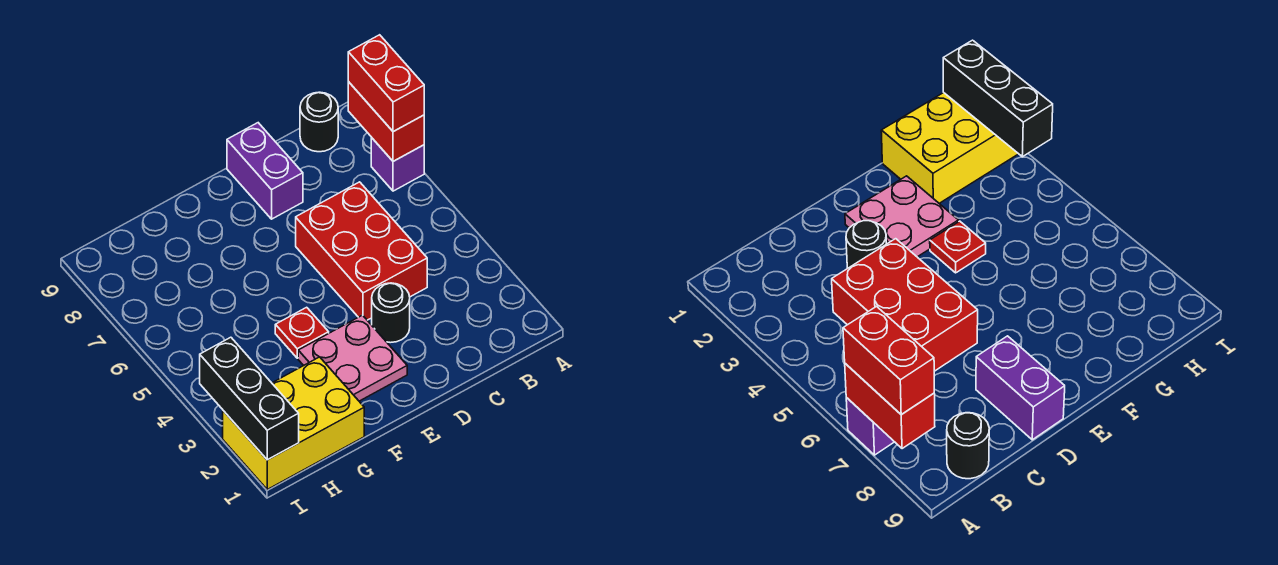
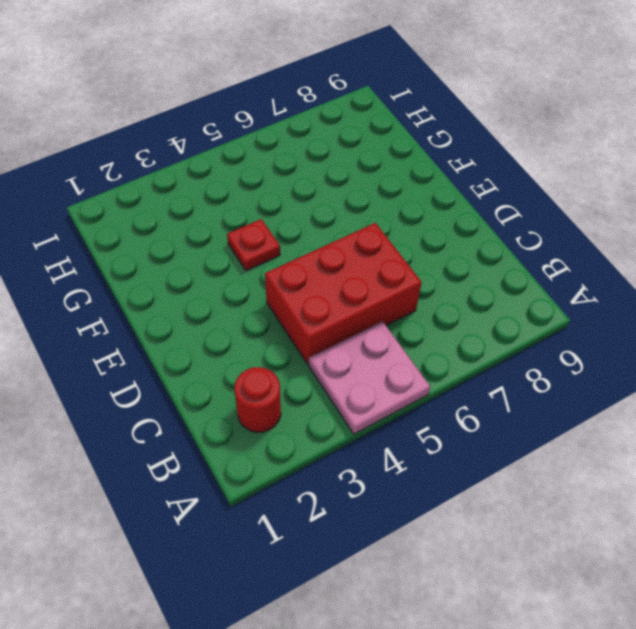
pink 2x2 plate [309,321,430,434] -> pink 2x2 plate moved to [298,315,407,401]
red 1x1 round brick [235,367,281,432] -> none
none -> purple 1x1 brick [371,138,424,191]
none -> black 1x1 round brick [300,92,338,152]

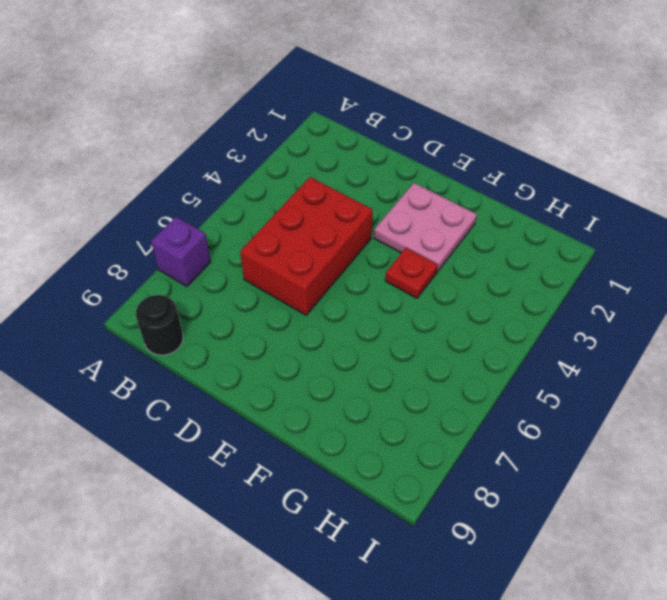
none -> black 1x1 round brick [372,283,410,343]
none -> purple 1x2 brick [227,123,303,219]

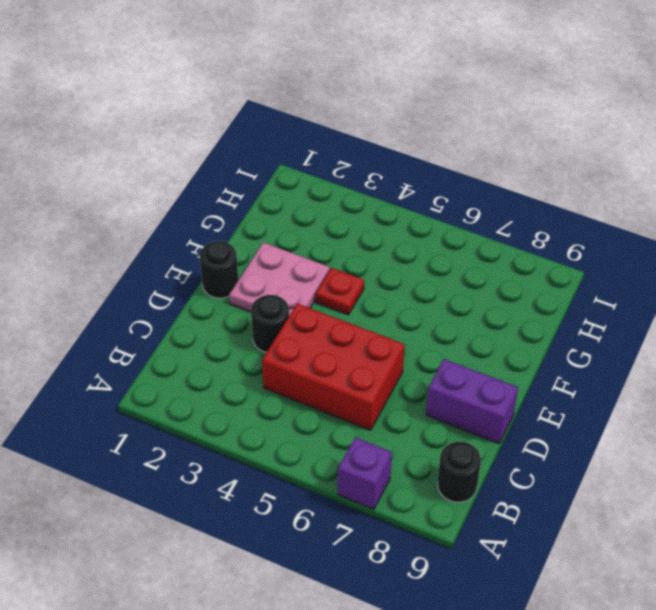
black 1x1 round brick [200,241,238,298] -> none
none -> yellow 2x3 brick [223,357,364,489]
none -> red 1x2 brick [348,82,424,161]

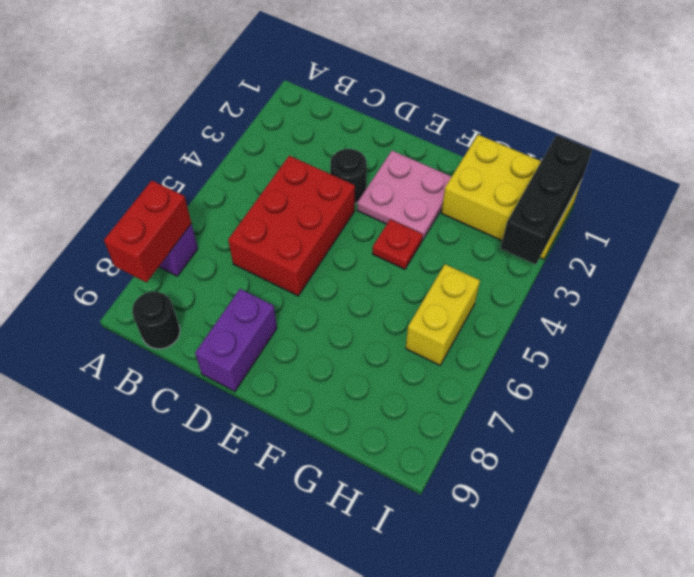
yellow 1x2 brick [406,264,480,365] -> none
none -> red 1x2 brick [348,35,424,132]

